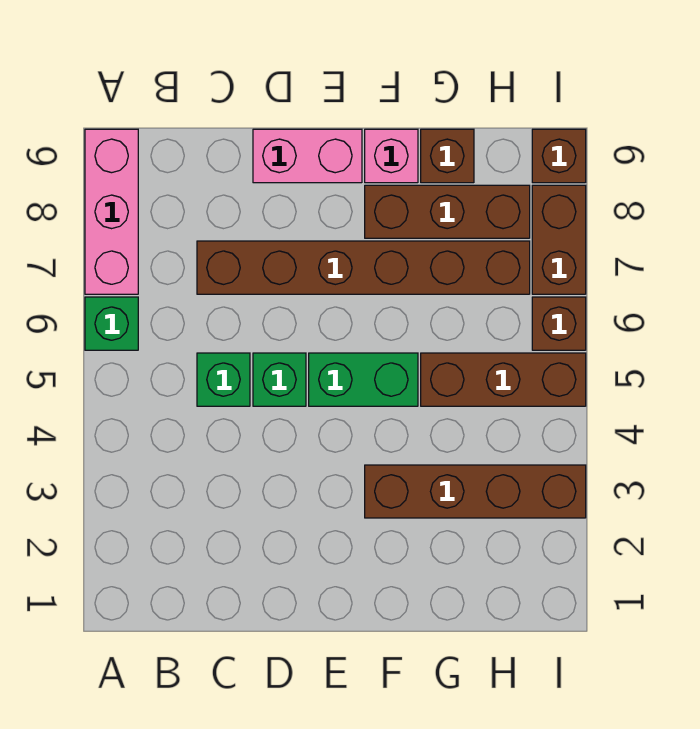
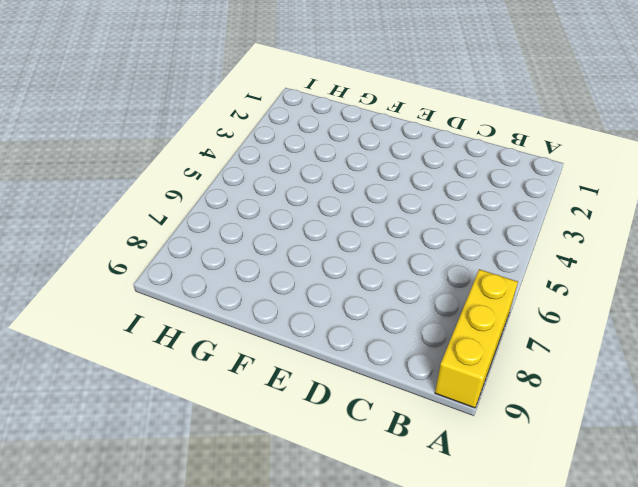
yellow 1x3 brick [435,269,518,408] -> pink 1x3 brick [85,129,138,294]
none -> green 1x1 brick [85,297,138,350]
none -> green 1x1 brick [197,353,250,406]
none -> brown 1x6 brick [197,241,530,294]

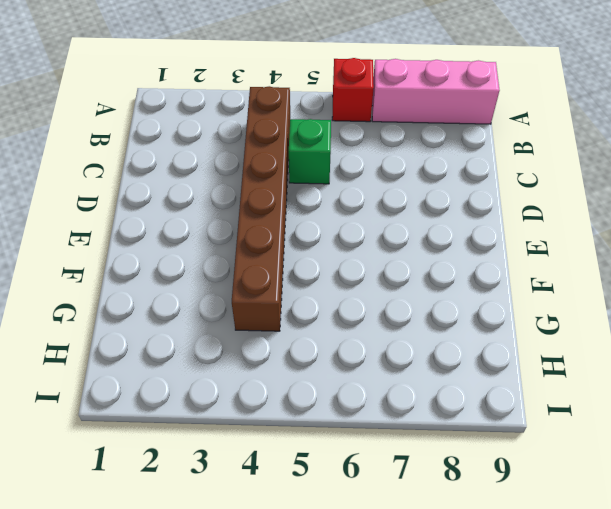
red 1x1 brick [332,58,374,122] -> green 1x1 brick [85,297,138,350]
brown 1x6 brick [232,86,290,331] -> brown 1x6 brick moved to [197,241,530,294]
none -> green 1x1 brick [253,353,306,406]
none -> pink 1x2 brick [253,129,362,183]
none -> green 1x2 brick [309,353,418,406]

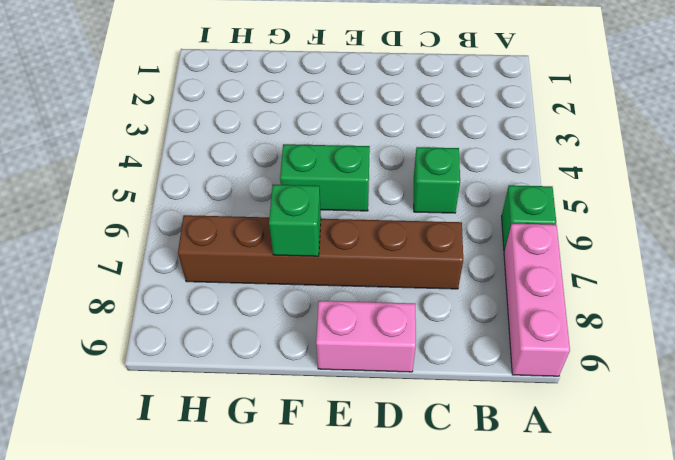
green 1x1 brick [269,184,321,256] -> green 1x1 brick moved to [253,353,306,406]
none -> brown 1x4 brick [365,465,586,518]
none -> brown 1x3 brick [365,185,530,238]
none -> pink 1x1 brick [365,129,418,183]

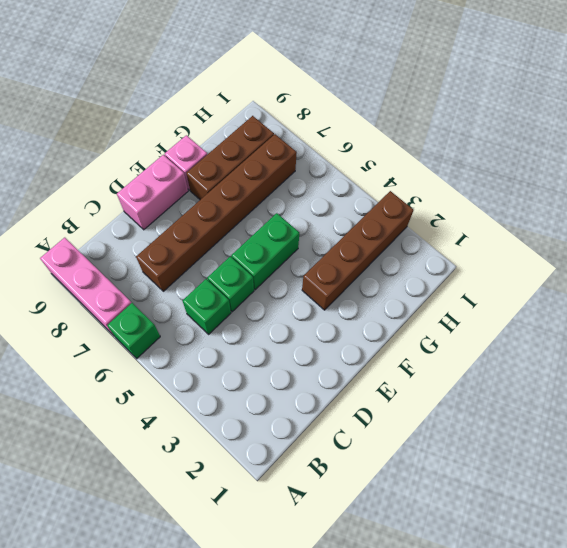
none -> brown 1x3 brick [421,353,586,406]
none -> brown 1x1 brick [421,129,474,183]
none -> brown 1x1 brick [532,297,586,350]

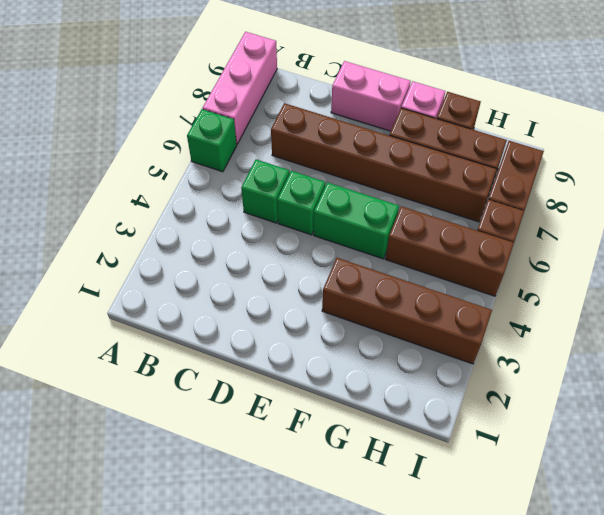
none -> brown 1x1 brick [532,129,586,183]

